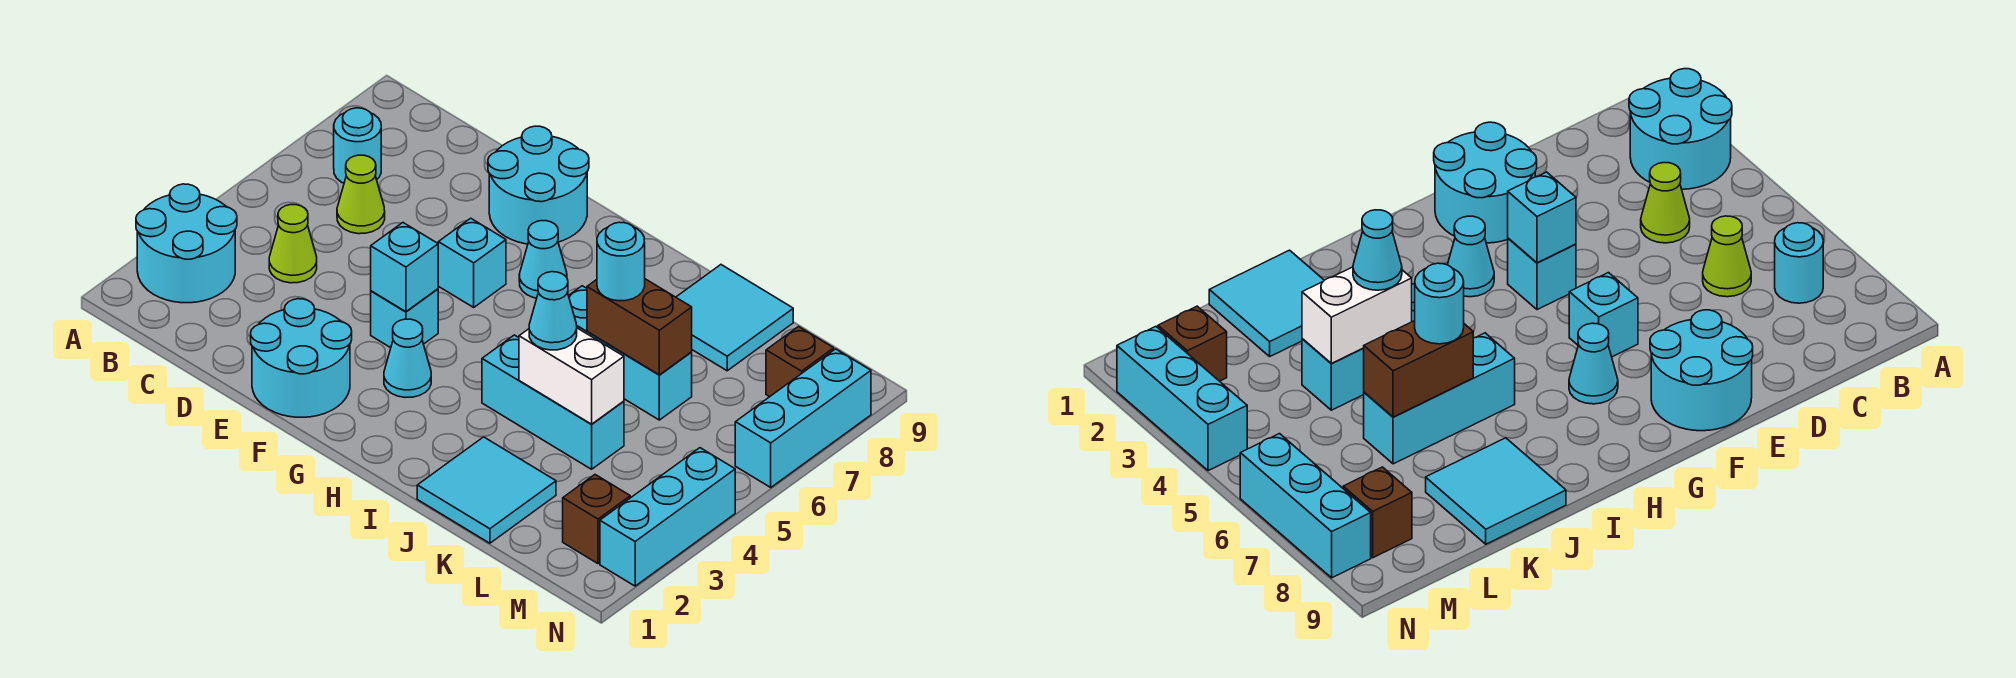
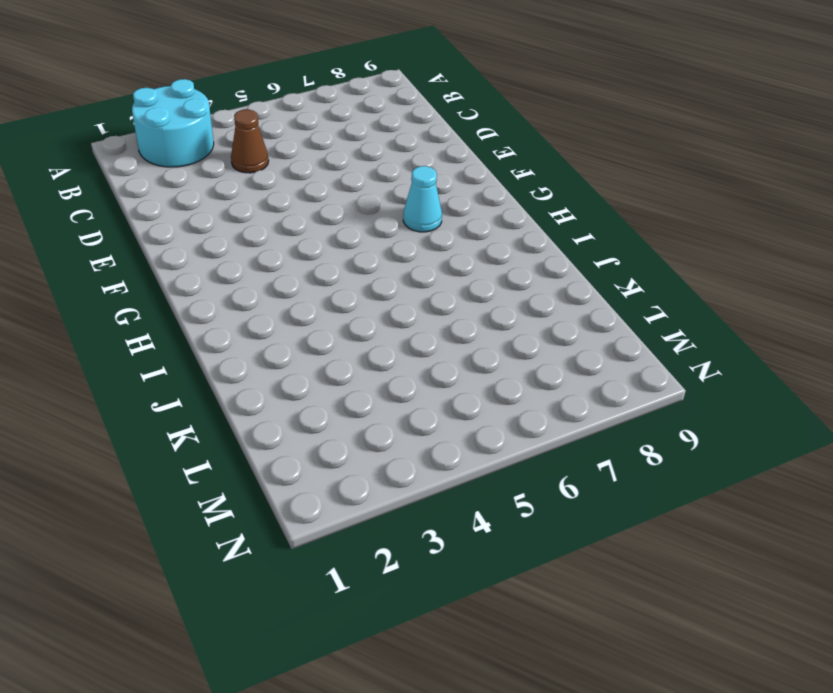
brown 1x1 cone [231,109,269,173] -> lime 1x1 cone [269,205,317,283]
none -> cyan 1x1 round brick [334,108,381,183]
none -> lime 1x1 cone [337,155,385,234]
none -> cyan 2x2 round brick [251,299,352,417]

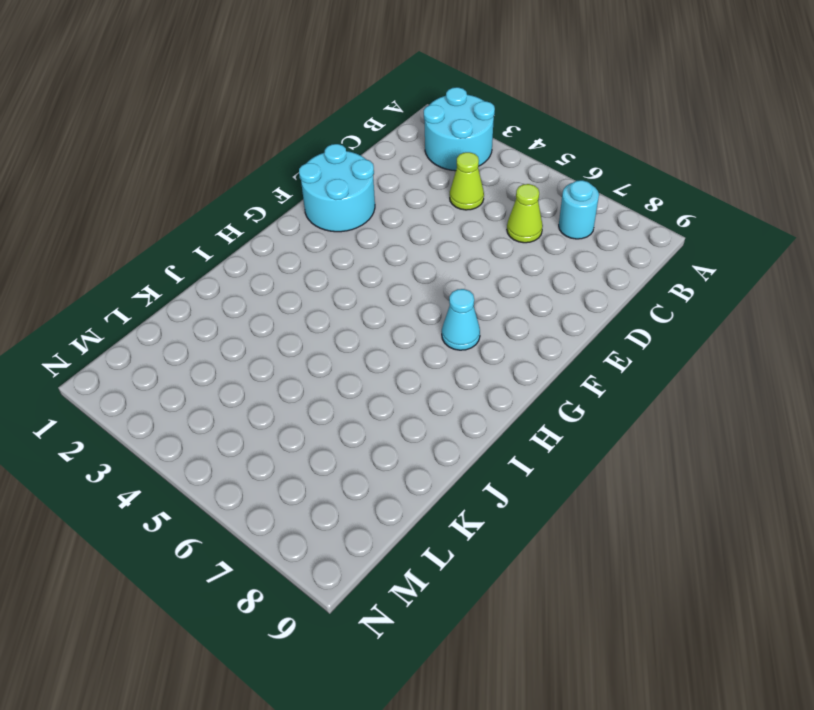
none -> cyan 2x2 round brick [488,126,589,244]
none -> cyan 1x1 brick [371,289,438,348]
none -> cyan 1x1 brick [438,218,506,307]

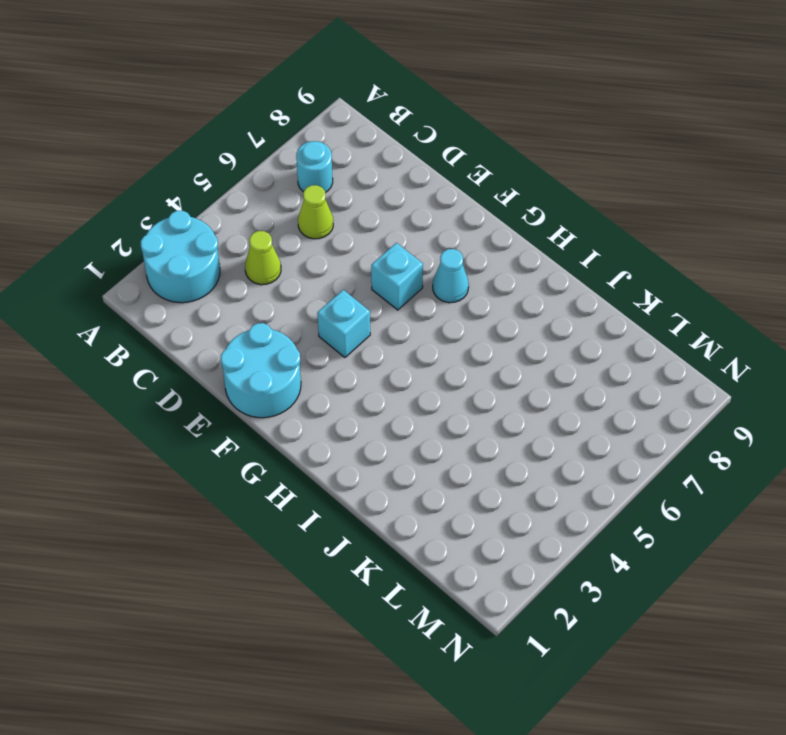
none -> cyan 2x2 round brick [488,126,589,244]
none -> cyan 1x1 cone [384,319,431,398]
none -> cyan 1x3 brick [482,335,624,469]

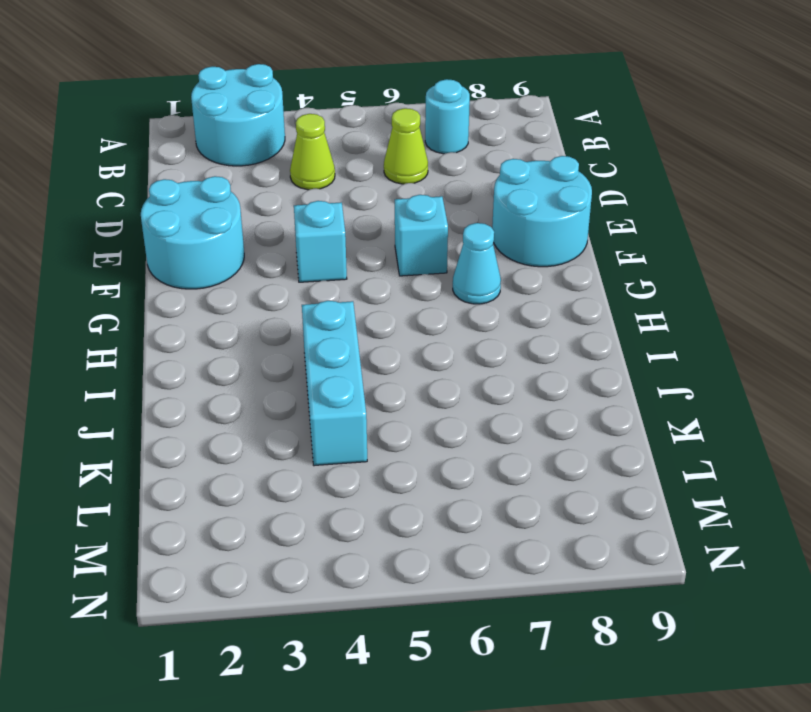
none -> cyan 1x1 cone [384,319,431,398]
none -> cyan 1x3 brick [569,286,692,420]
none -> cyan 2x2 tile [417,437,556,543]

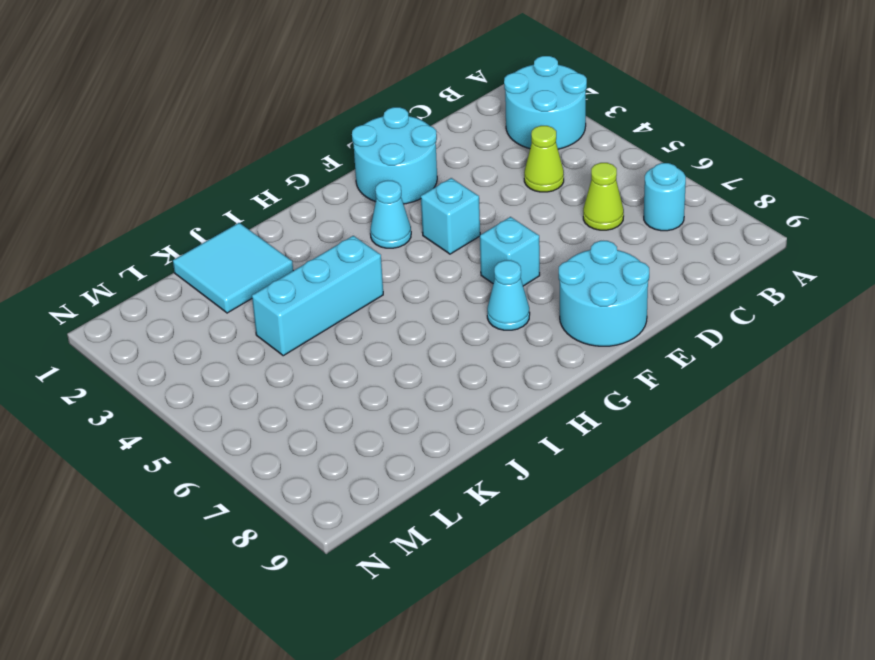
none -> cyan 1x3 brick [569,286,692,420]
none -> cyan 2x2 tile [676,265,793,371]
none -> brown 1x1 brick [563,475,630,564]

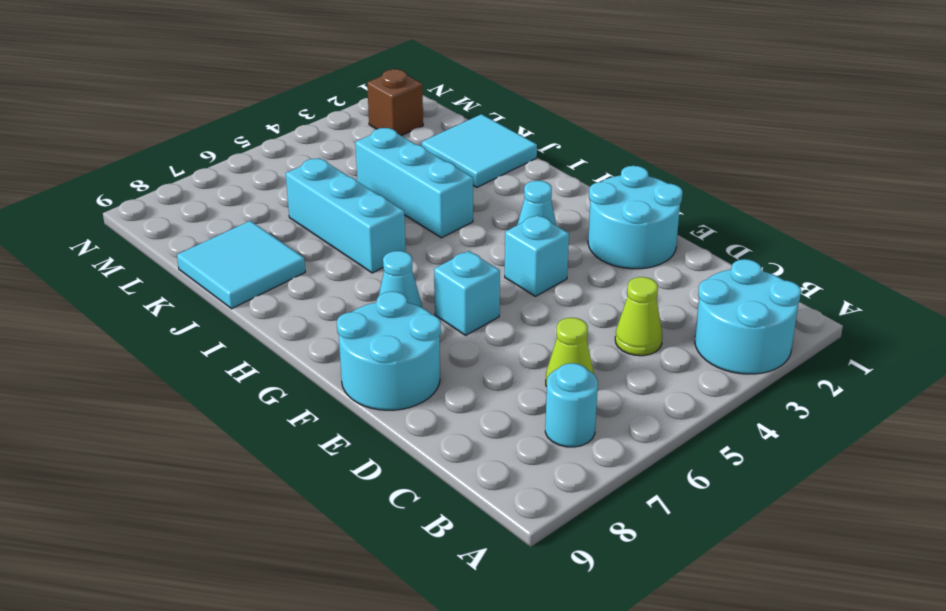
none -> brown 1x1 brick [766,327,834,397]
none -> cyan 1x3 brick [600,448,735,586]
none -> cyan 1x3 brick [735,349,871,487]

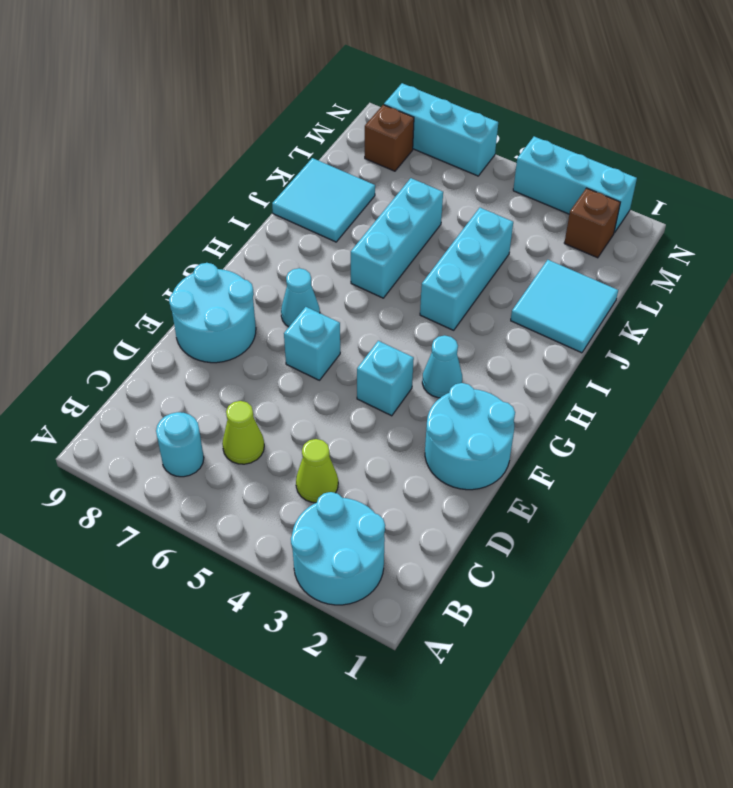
none -> cyan 1x1 brick [371,223,438,312]
none -> white 1x2 brick [519,328,624,424]
none -> brown 1x2 brick [587,279,692,375]

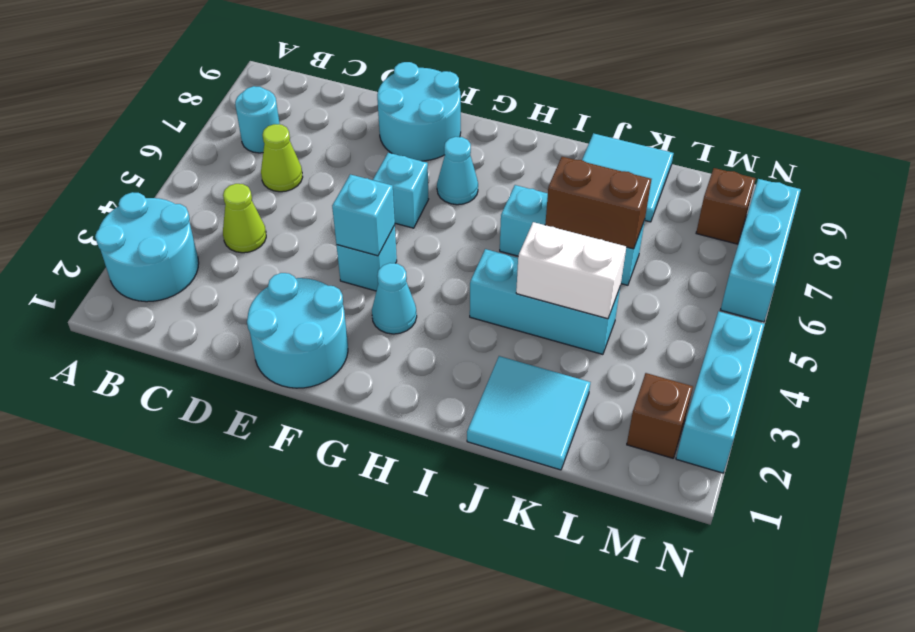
none -> cyan 1x1 cone [529,272,577,350]
none -> cyan 1x1 round brick [597,222,645,301]

